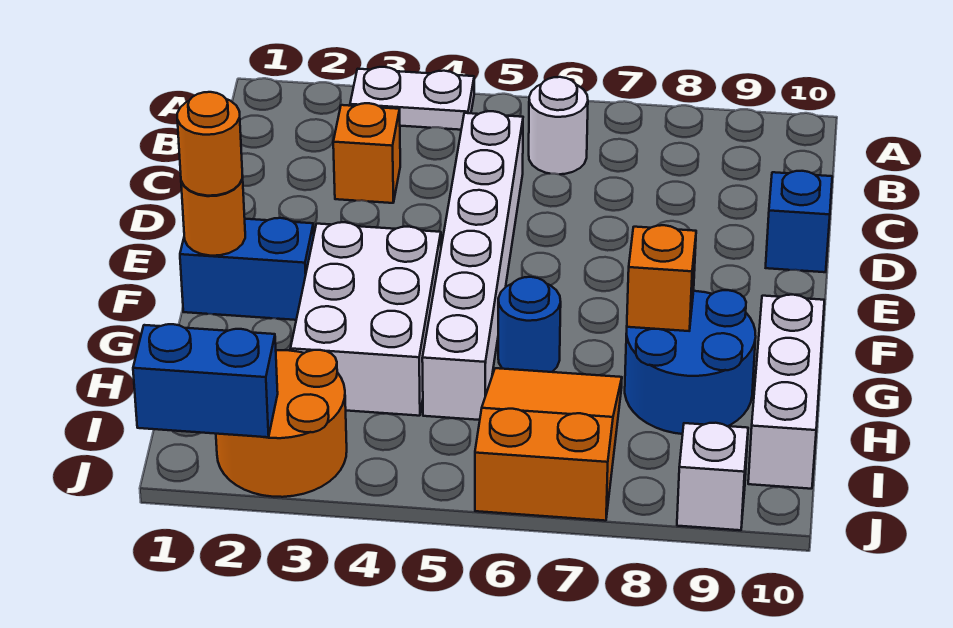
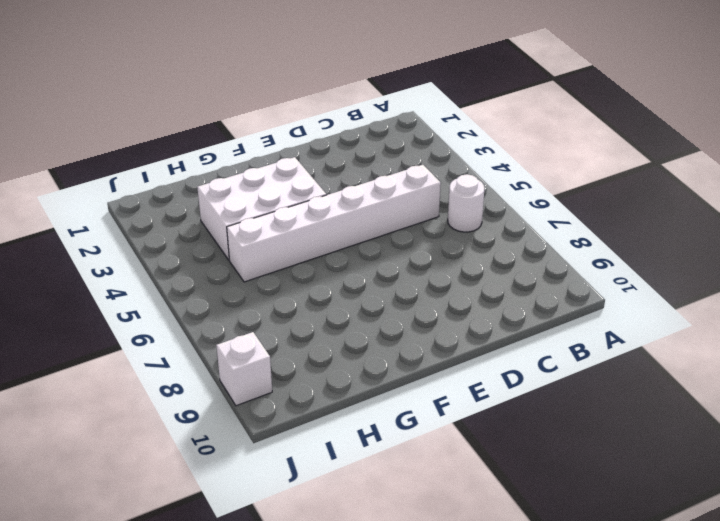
none -> white 1x2 plate [350,67,474,130]
none -> orange 1x1 brick [333,103,400,203]
none -> blue 1x1 brick [766,171,832,272]

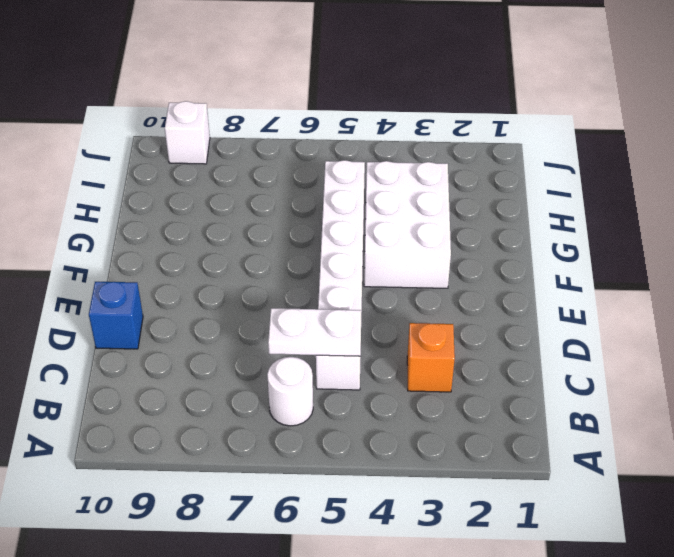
white 1x2 plate [268,308,362,356] -> white 1x2 plate moved to [350,67,474,130]
none -> blue 1x2 brick [180,218,314,320]
none -> blue 1x1 round brick [498,277,561,372]
none -> blue 2x2 round brick [625,290,756,434]

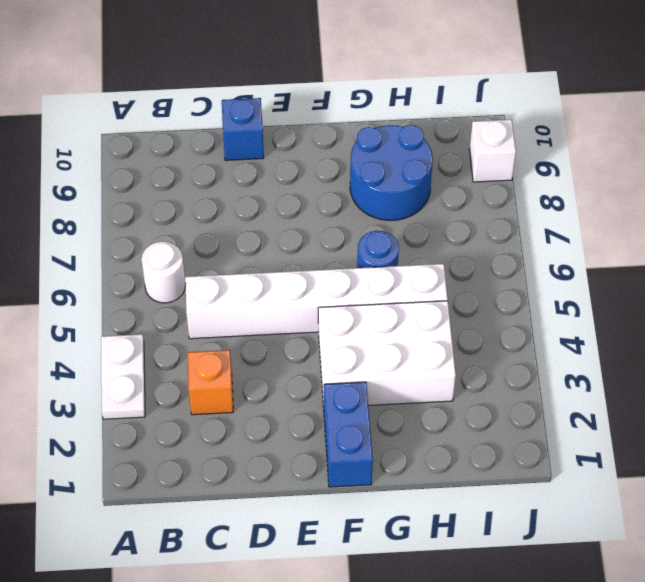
none -> white 1x3 brick [748,295,824,489]
none -> orange 2x3 slope [475,368,622,521]
none -> orange 2x2 round brick [216,350,347,497]

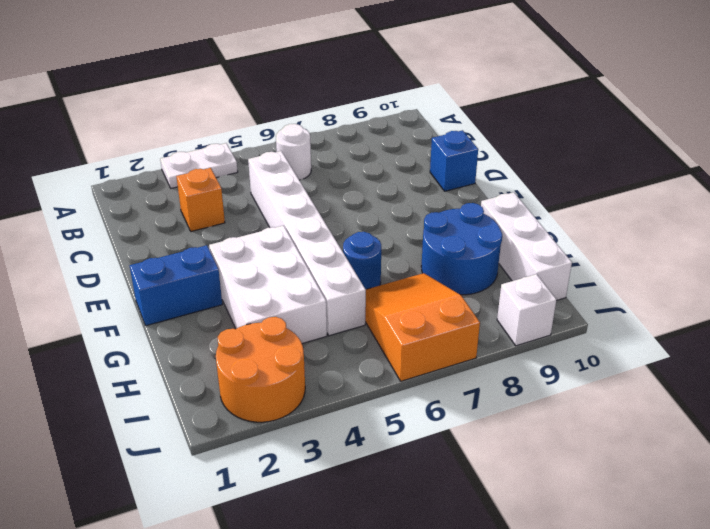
none -> orange 1x1 round brick [181,175,245,256]
none -> orange 1x1 brick [627,225,696,331]
none -> blue 1x2 brick [133,324,278,437]

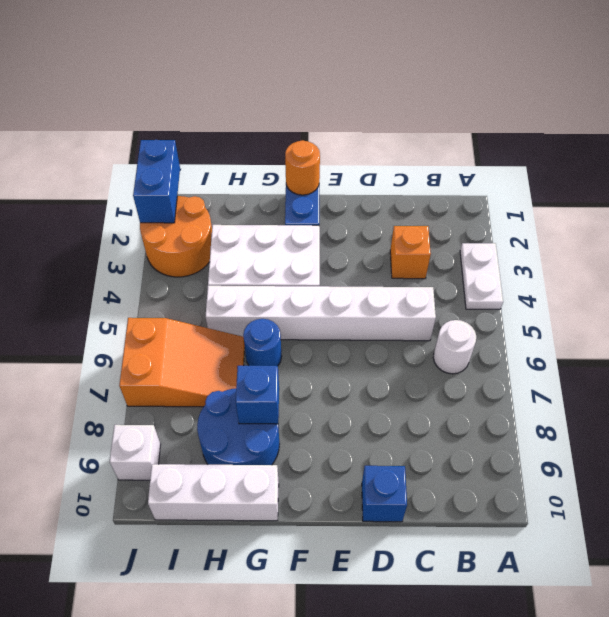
blue 1x1 brick [236,366,279,424] -> orange 1x1 brick [627,225,696,331]
none -> orange 1x1 round brick [177,92,242,196]

